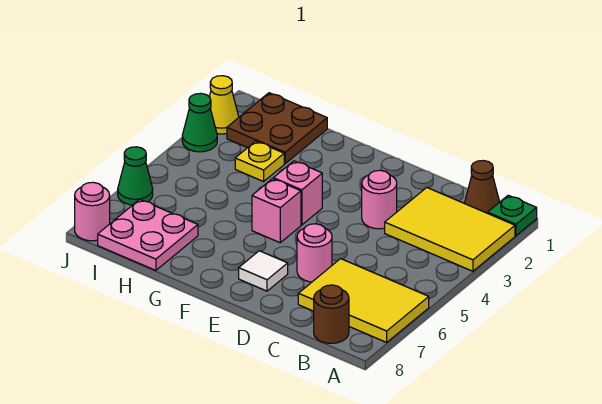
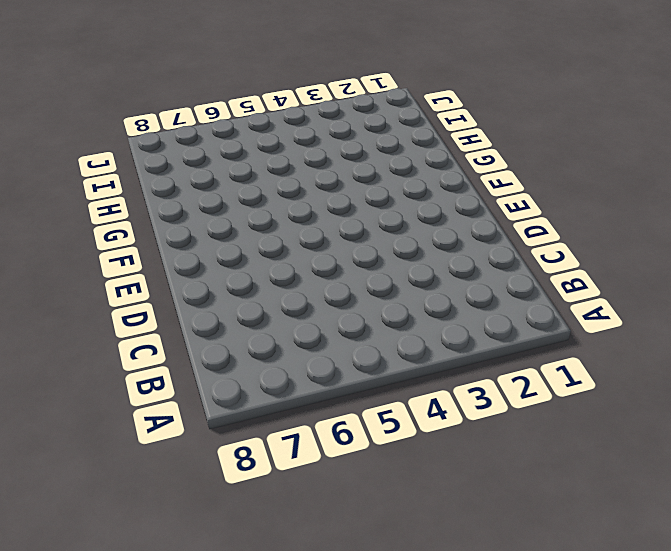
none -> green 1x1 plate [488,195,537,236]
none -> yellow 2x3 tile [385,188,515,271]
none -> yellow 2x3 tile [298,259,429,342]

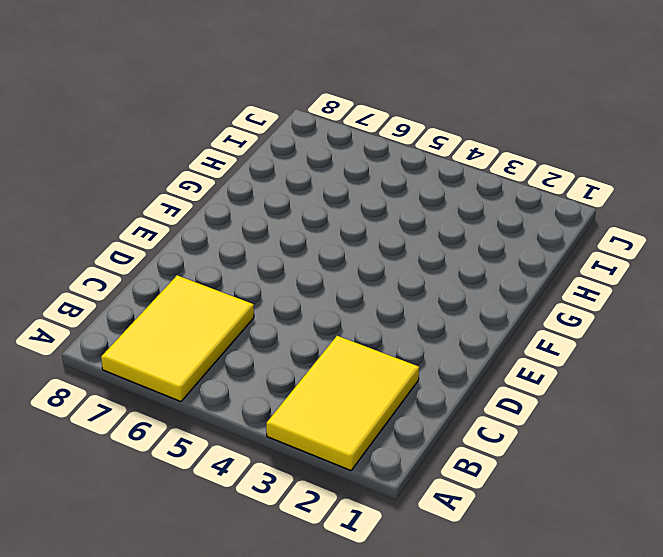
none -> green 1x1 plate [488,195,537,236]
none -> brown 1x1 cone [465,161,499,213]
none -> brown 1x1 round brick [314,285,349,343]

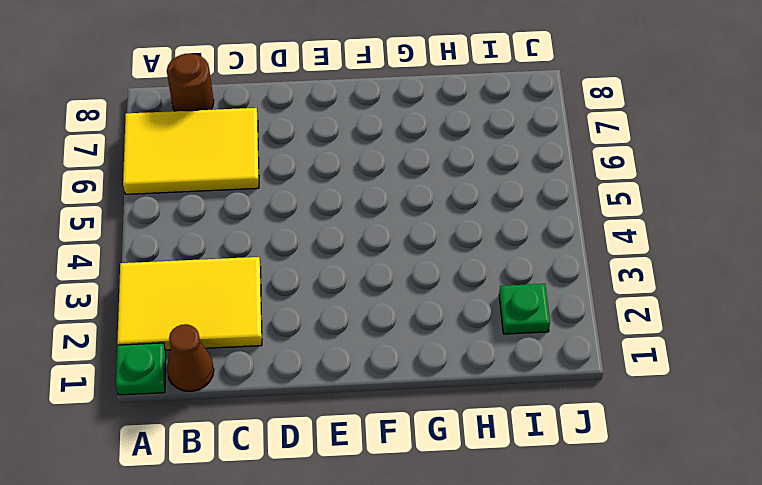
green 1x1 plate [499,284,550,334] -> brown 2x2 plate [227,93,327,164]
none -> pink 1x1 round brick [362,170,397,229]
none -> pink 1x1 round brick [297,224,332,282]
none -> white 1x1 tile [239,251,288,291]

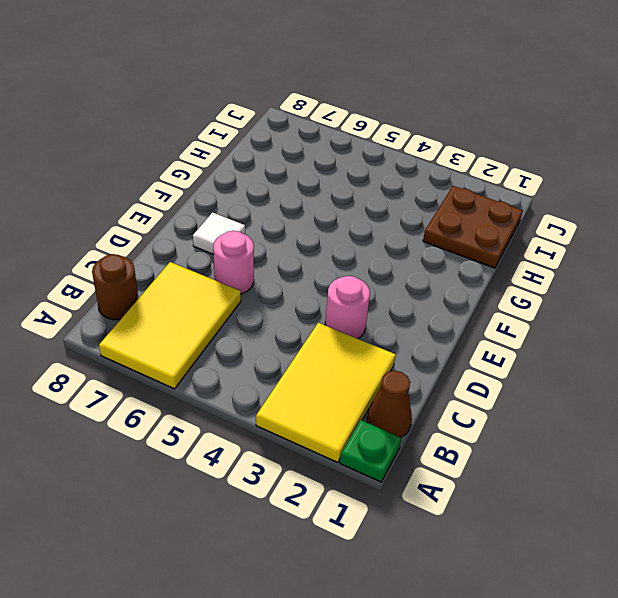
none -> pink 1x1 brick [273,161,322,225]
none -> pink 1x1 brick [252,179,301,243]
none -> yellow 1x1 plate [235,141,284,181]

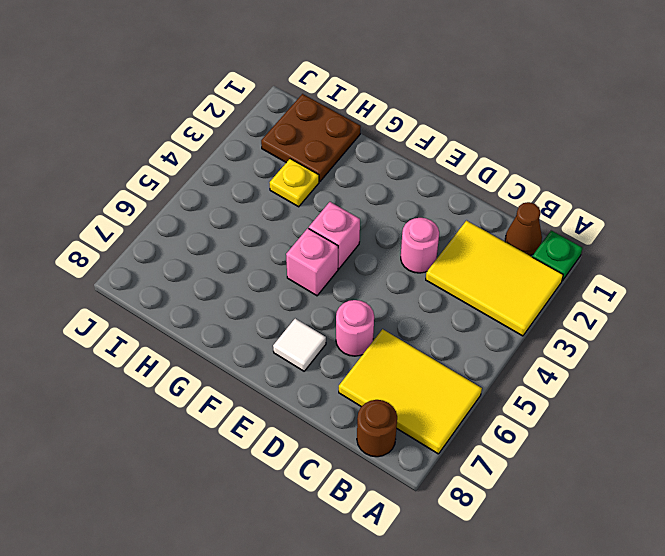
none -> pink 2x2 plate [98,199,198,270]
none -> yellow 1x1 cone [209,76,239,134]
none -> green 1x1 cone [182,93,217,152]

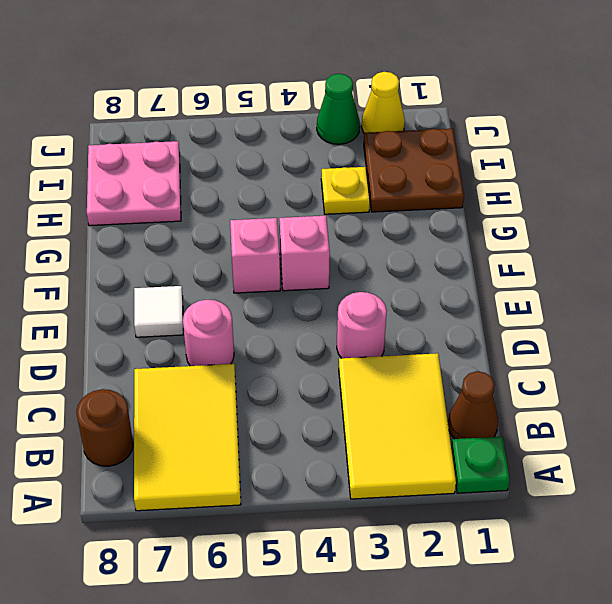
none -> green 1x1 cone [118,147,153,205]
none -> pink 1x1 round brick [75,182,110,241]

